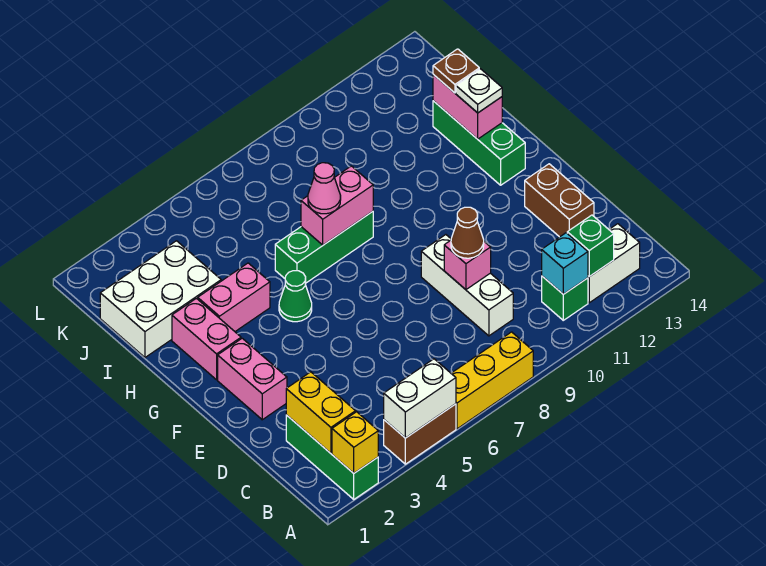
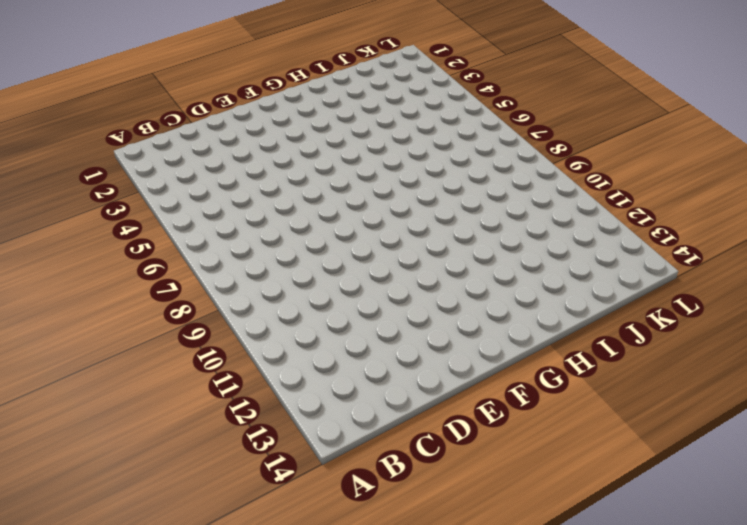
none -> green 1x3 brick [286,415,378,499]
none -> brown 1x2 brick [384,404,456,464]
none -> yellow 1x3 brick [451,332,533,429]

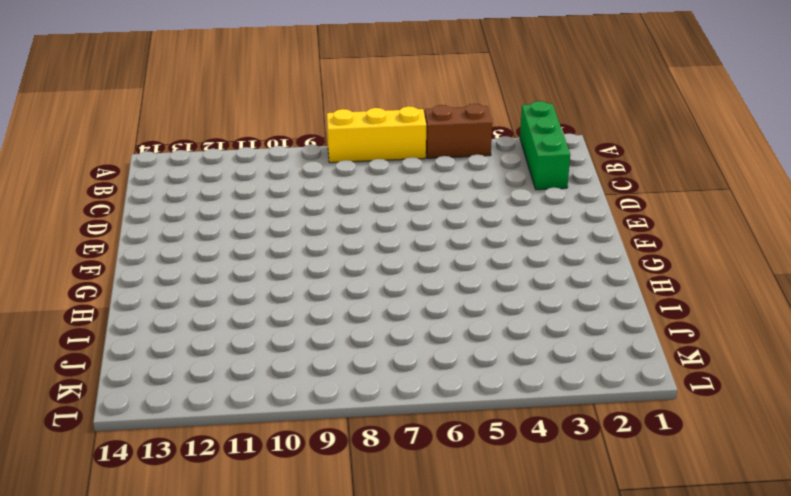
none -> green 1x1 brick [542,276,588,320]
none -> white 1x2 brick [588,224,640,303]
none -> white 1x3 brick [421,235,513,336]

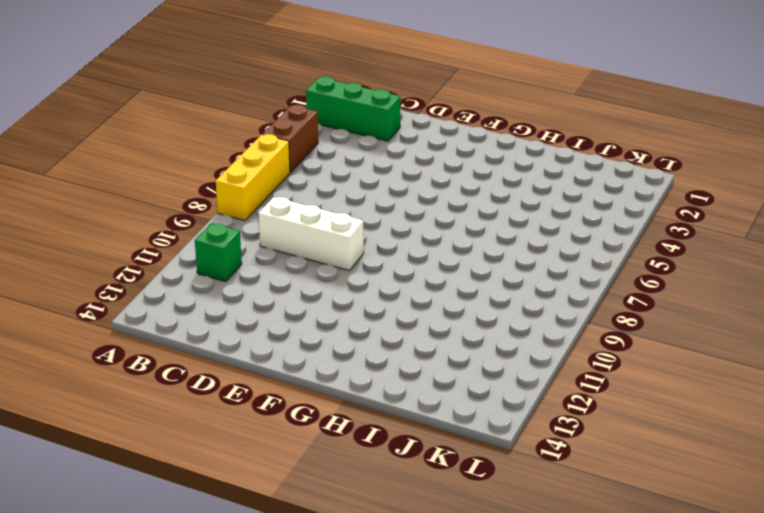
none -> white 1x2 brick [588,224,640,303]
none -> brown 1x2 brick [525,164,594,237]
none -> pink 1x2 brick [218,338,287,420]

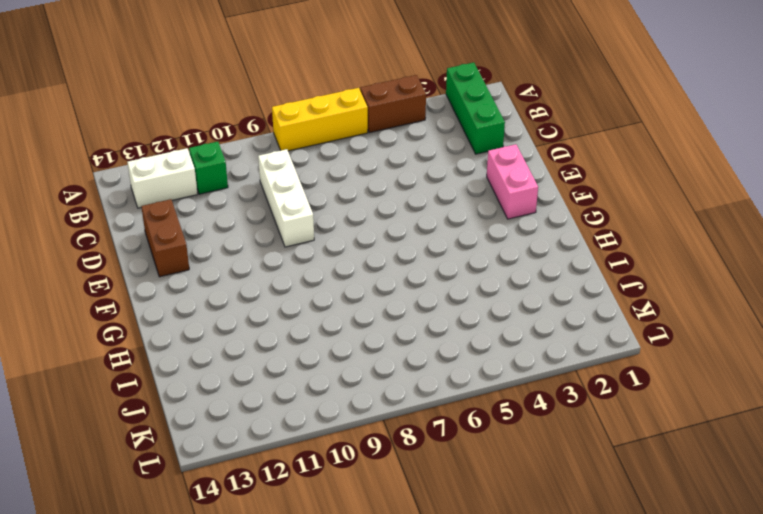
none -> pink 1x2 brick [172,298,241,380]
none -> green 1x1 cone [279,271,312,322]
none -> green 1x3 brick [433,101,525,185]

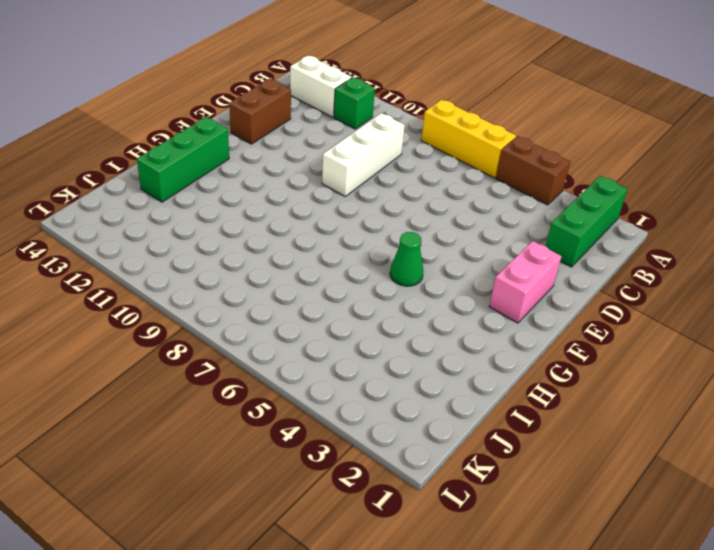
none -> pink 1x2 brick [172,298,241,380]
none -> pink 1x2 brick [198,263,270,331]
none -> green 1x3 brick [275,211,373,284]

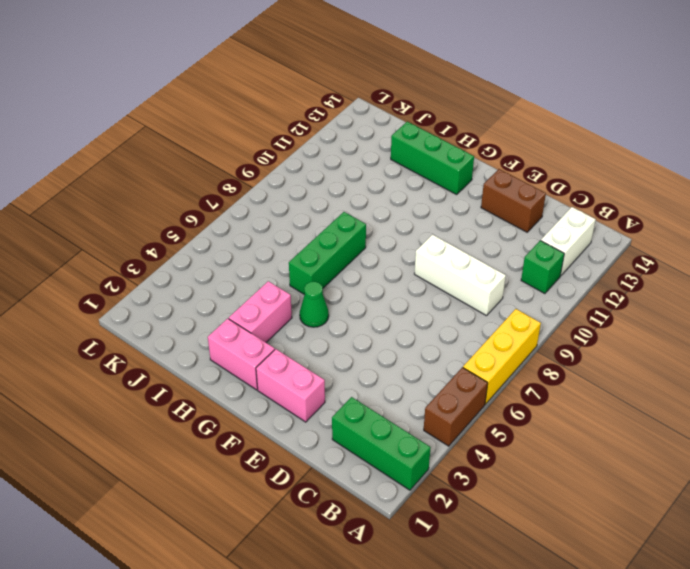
none -> white 2x3 brick [100,241,221,357]
none -> yellow 1x1 brick [332,412,378,473]
none -> white 1x2 brick [384,359,456,438]

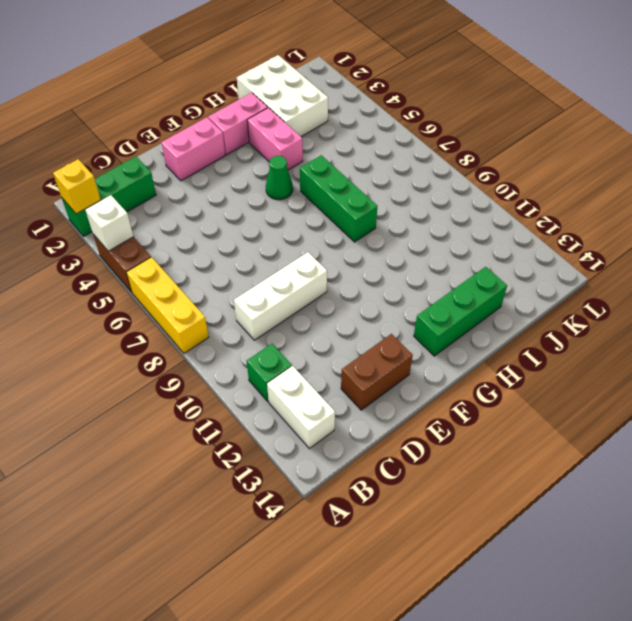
white 1x1 brick [85,195,134,251] -> white 1x2 brick [384,359,456,438]
none -> yellow 1x2 brick [286,372,356,453]
none -> cyan 1x1 brick [542,233,588,294]
none -> green 1x1 brick [567,215,614,277]

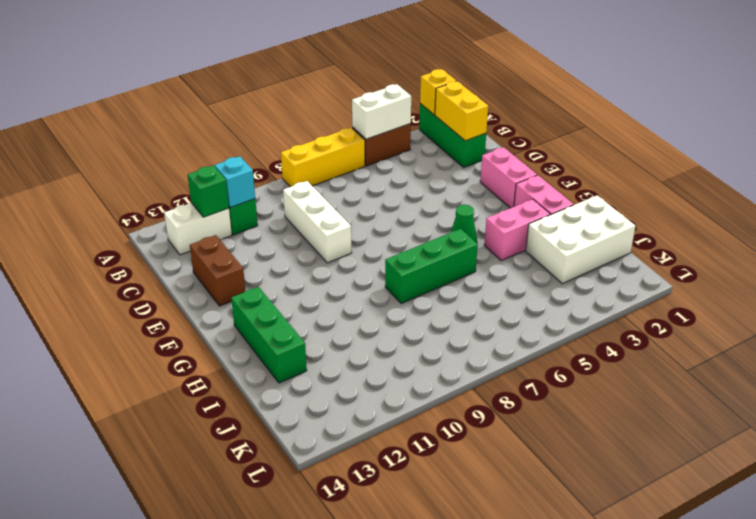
none -> pink 1x1 brick [444,241,491,290]
none -> pink 1x2 brick [301,166,373,245]
none -> pink 1x2 brick [433,75,502,139]

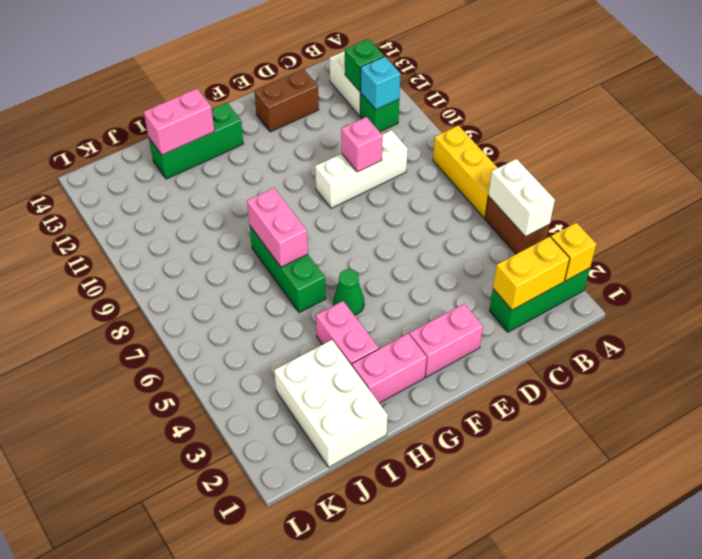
none -> brown 1x1 cone [451,207,484,258]
none -> pink 1x1 cone [308,163,341,214]
none -> white 1x1 plate [456,69,502,113]

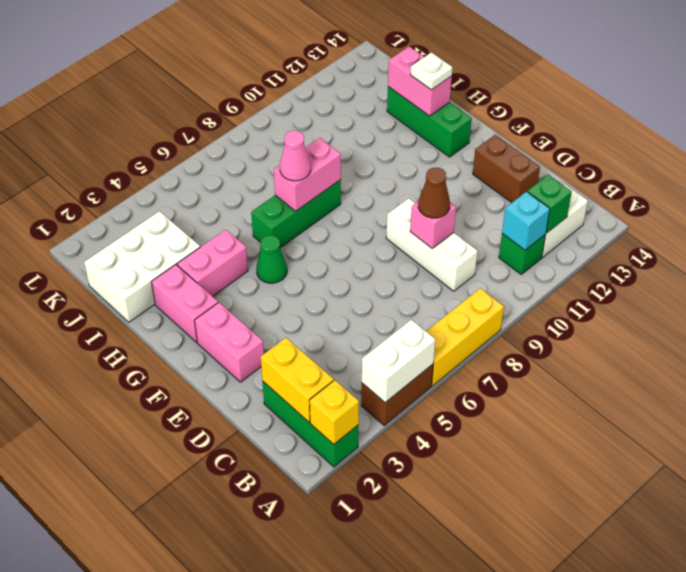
none -> brown 1x1 plate [433,49,479,93]

